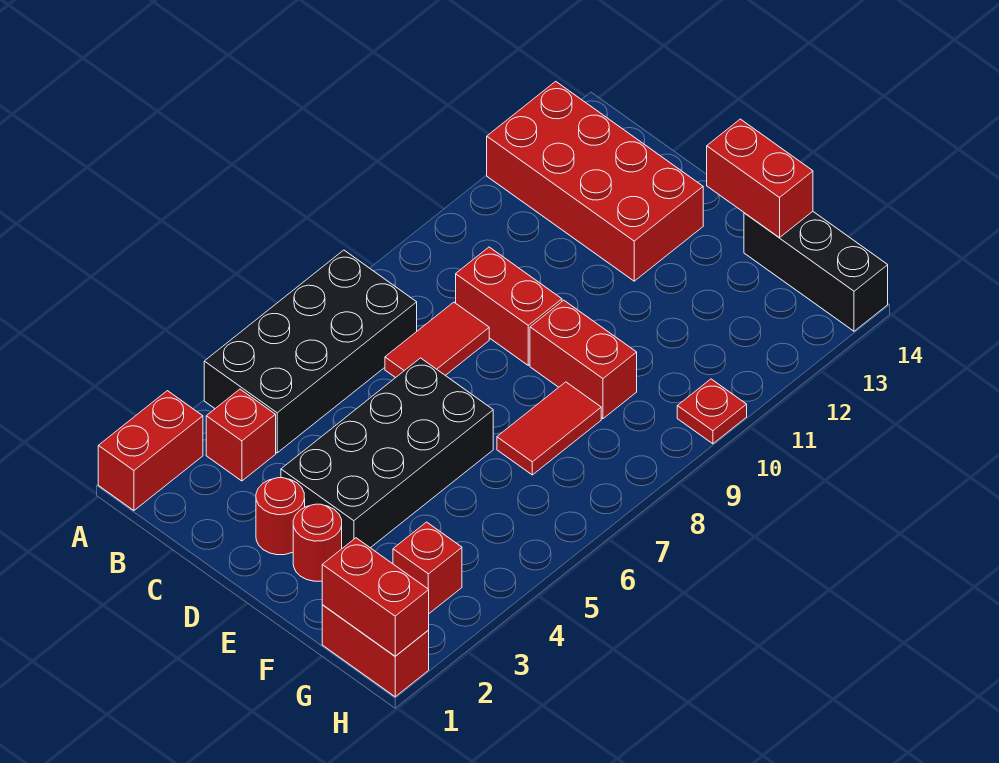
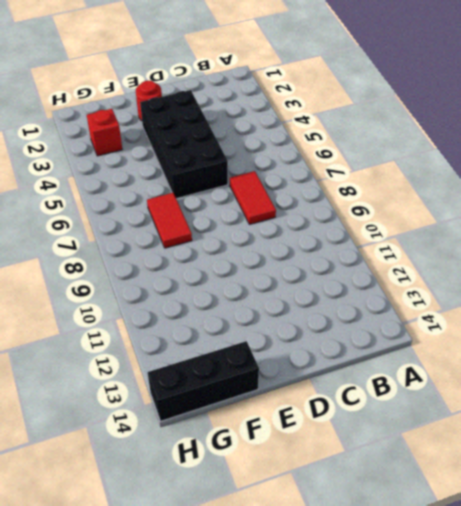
none -> red 1x2 brick [98,391,203,511]
none -> black 2x4 brick [204,250,417,453]
none -> red 2x4 brick [487,81,703,281]

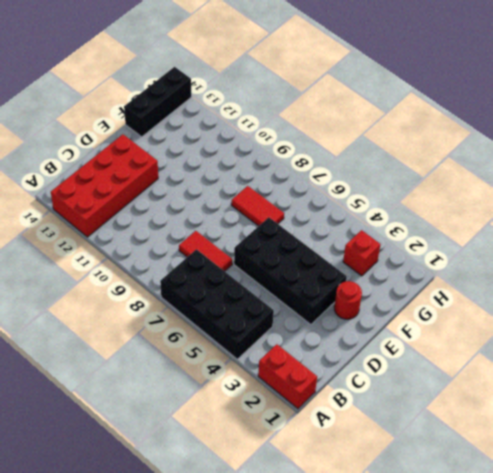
none -> red 1x1 brick [206,389,276,481]
none -> red 1x2 brick [456,247,562,365]
none -> red 1x1 round brick [256,478,305,555]

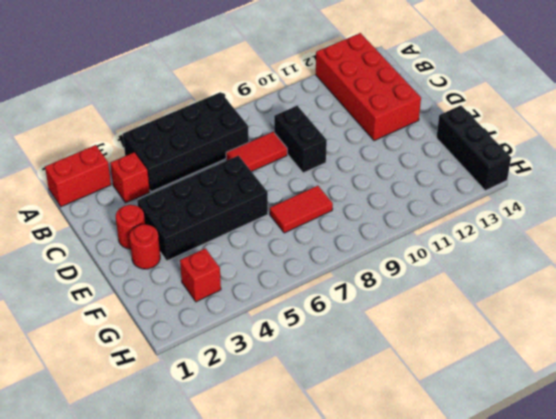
black 1x2 brick [274,106,327,173] -> red 1x2 brick [456,247,562,365]
none -> red 1x2 brick [530,300,637,419]
none -> red 1x2 brick [322,605,429,697]
none -> red 1x1 plate [677,379,747,444]

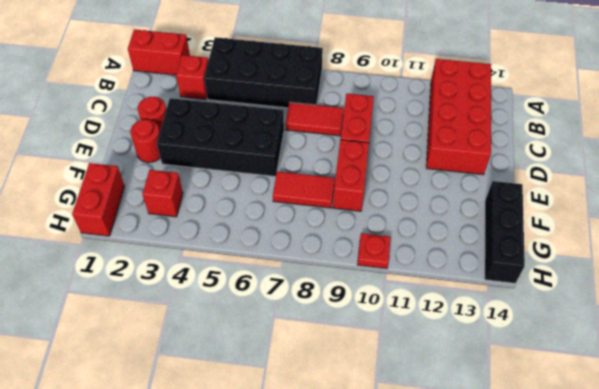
none -> red 1x2 brick [707,119,813,238]
none -> red 1x2 brick [322,538,429,656]

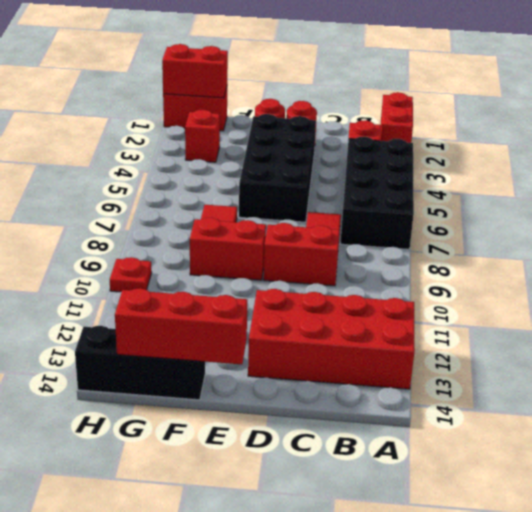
red 1x3 brick [115,288,247,364] -> red 1x2 brick [707,119,813,238]

